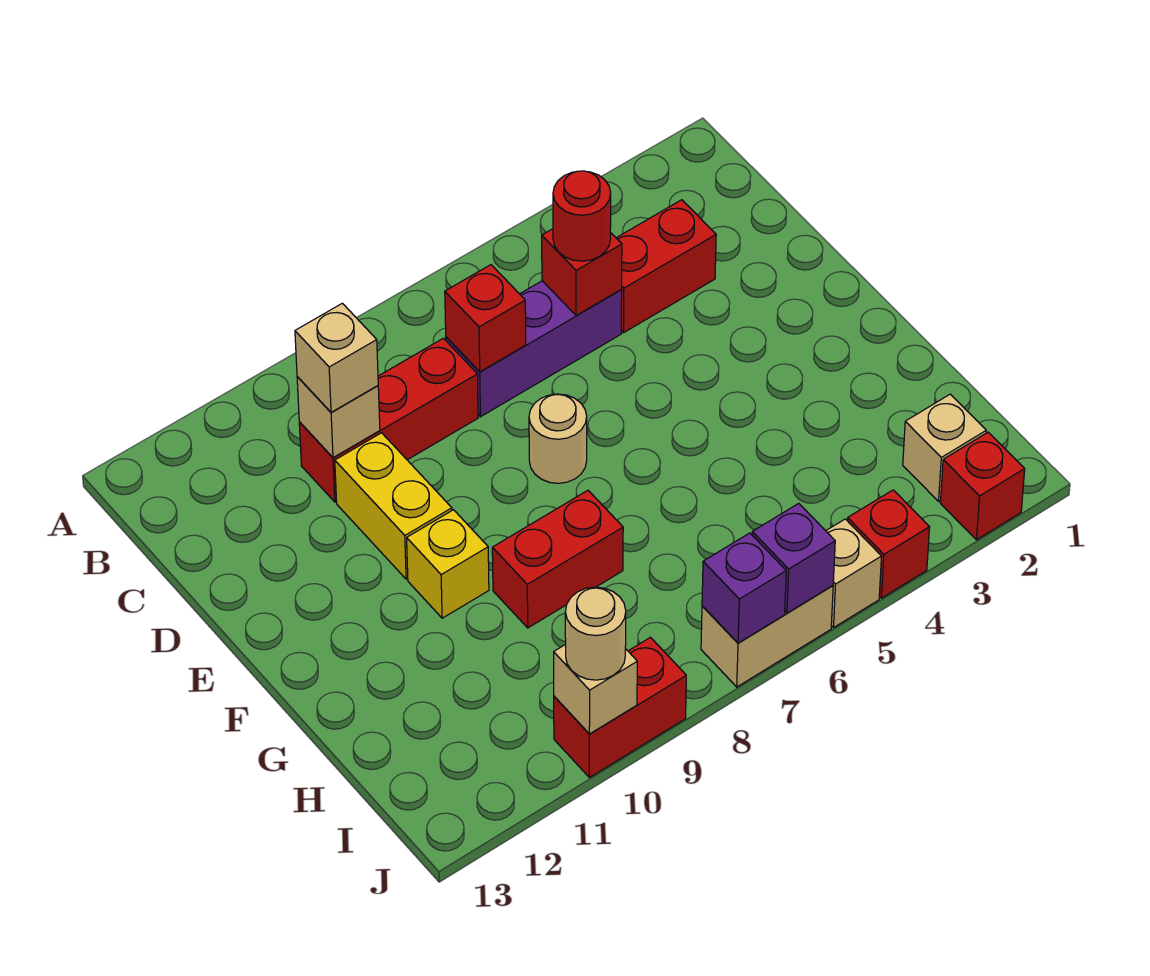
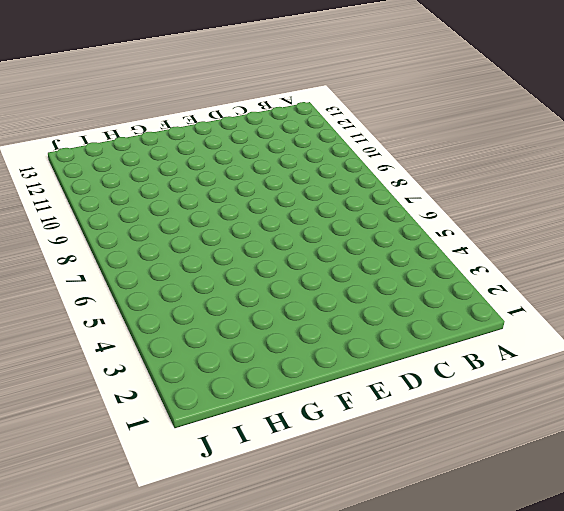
none -> red 1x2 brick [617,200,716,333]
none -> purple 1x3 brick [446,281,622,417]
none -> red 1x3 brick [299,338,478,502]

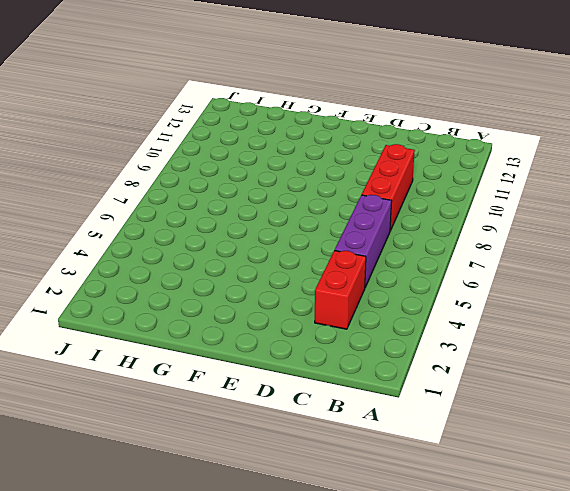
none -> yellow 1x2 brick [335,433,452,579]
none -> tan 1x1 round brick [529,394,587,483]
none -> yellow 1x1 brick [407,510,489,618]

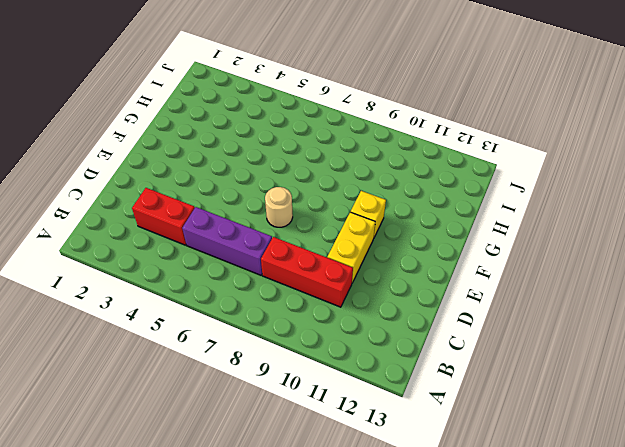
none -> red 1x2 brick [492,490,623,628]
none -> tan 1x1 brick [903,394,986,501]
none -> red 1x1 brick [940,432,1025,540]

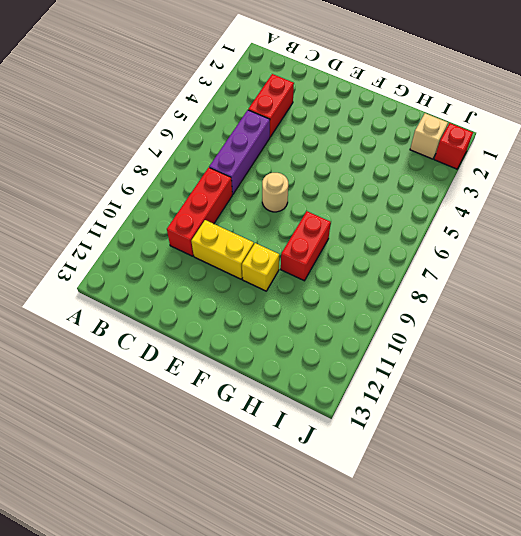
none -> red 1x1 brick [847,490,930,598]
none -> tan 1x1 brick [826,519,882,627]
none -> tan 1x2 brick [701,586,833,687]

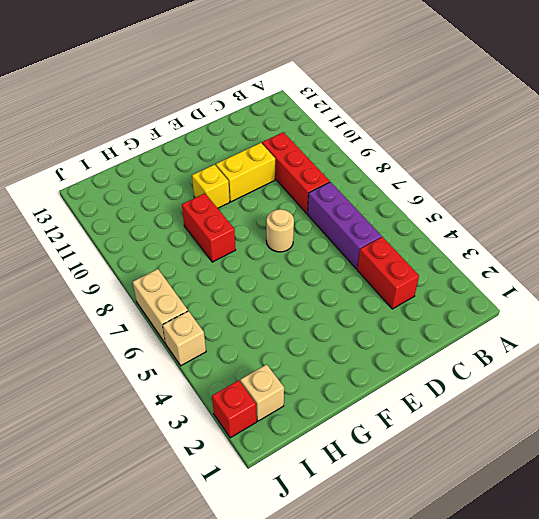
none -> red 1x1 brick [847,490,930,598]
none -> red 1x2 brick [554,637,686,777]
none -> red 1x1 brick [542,229,622,316]

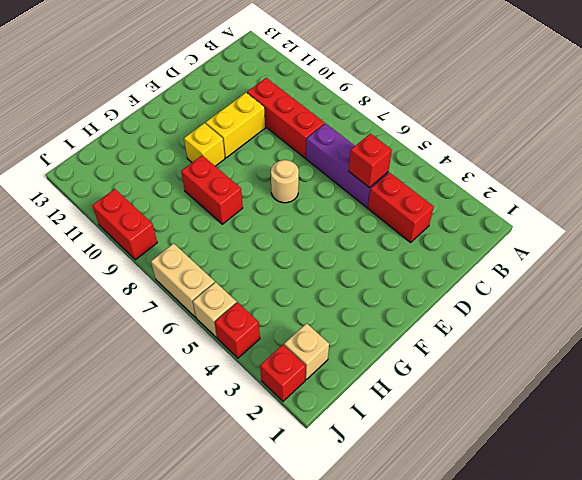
none -> red 1x1 brick [445,265,526,372]
none -> tan 1x1 brick [297,377,380,458]
none -> purple 1x1 brick [752,504,835,613]

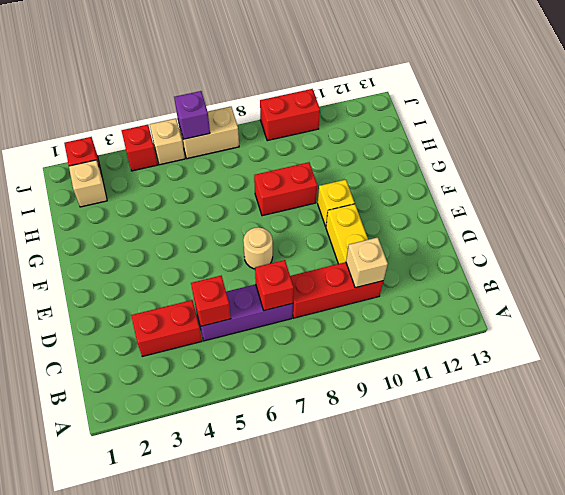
none -> purple 1x1 brick [702,533,786,643]
none -> tan 1x1 brick [554,644,637,734]
none -> red 1x1 round brick [553,171,611,261]

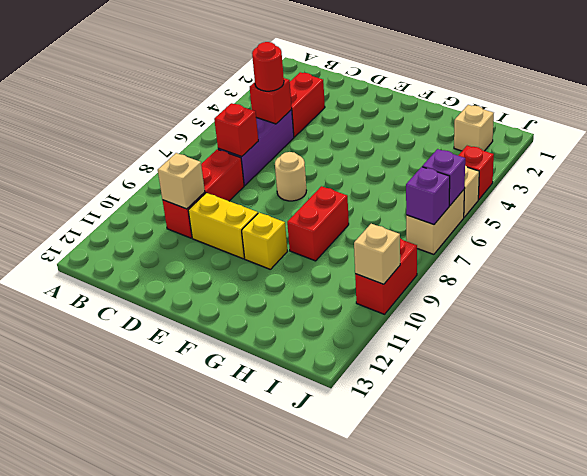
none -> red 1x1 brick [940,432,1025,540]
none -> tan 1x1 brick [295,303,378,412]
none -> tan 1x1 round brick [565,587,626,680]

